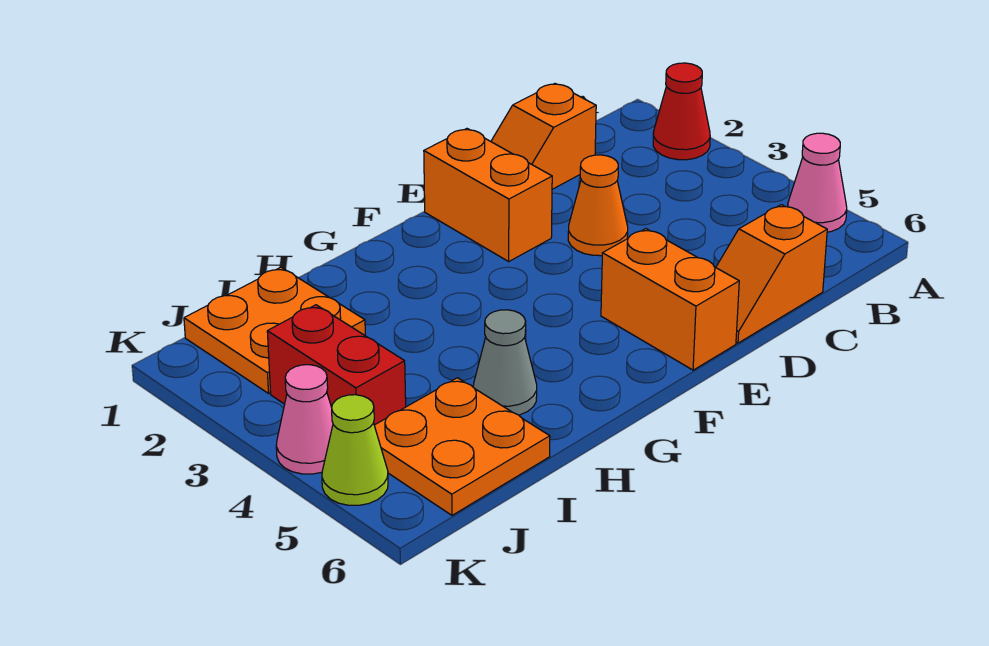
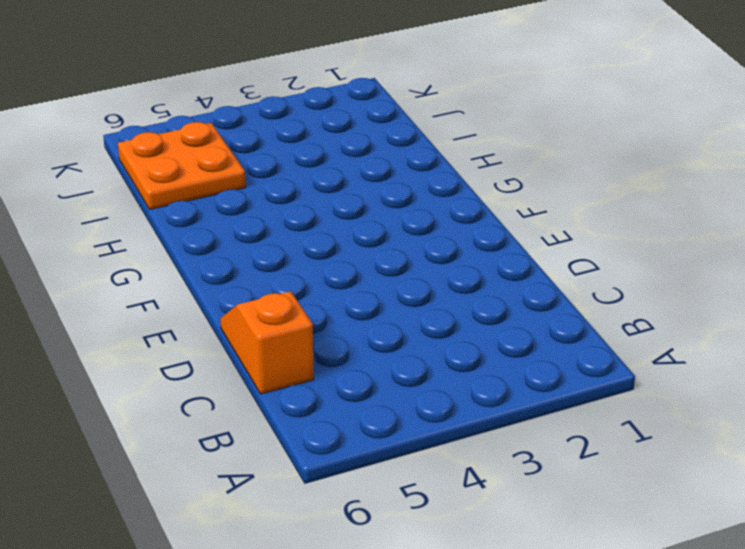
none -> red 1x1 cone [653,63,710,160]
none -> pink 1x1 cone [788,133,847,232]
none -> orange 1x2 slope [491,84,596,189]

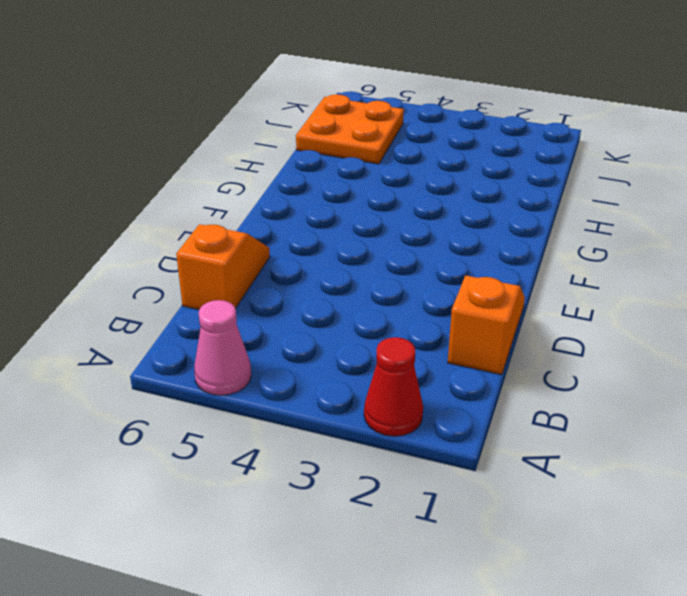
none -> orange 1x1 cone [568,155,628,256]
none -> orange 1x2 brick [424,129,552,261]
none -> orange 1x2 brick [601,229,739,370]

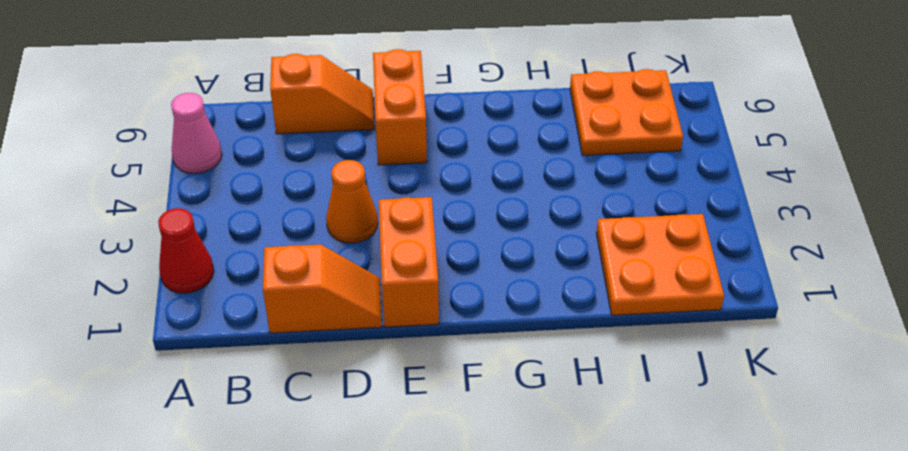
none -> grey 1x1 cone [473,310,537,415]
none -> red 1x2 brick [267,305,406,425]
none -> pink 1x1 cone [276,365,333,474]

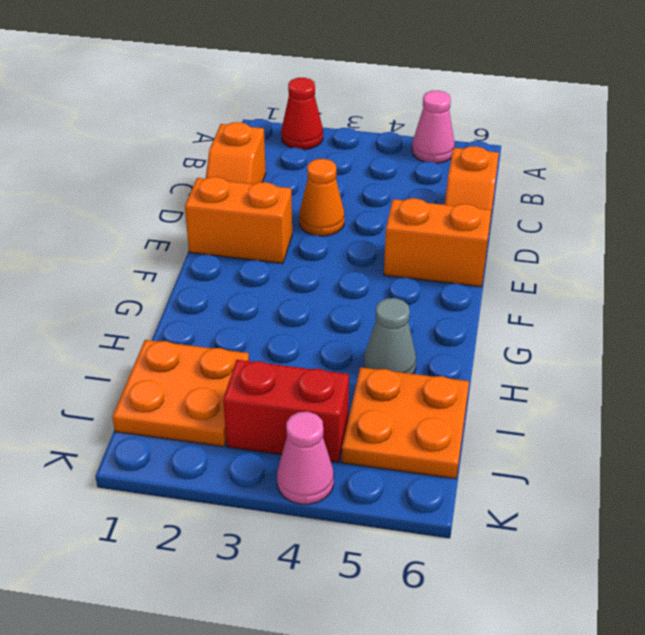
none -> lime 1x1 cone [322,395,388,505]

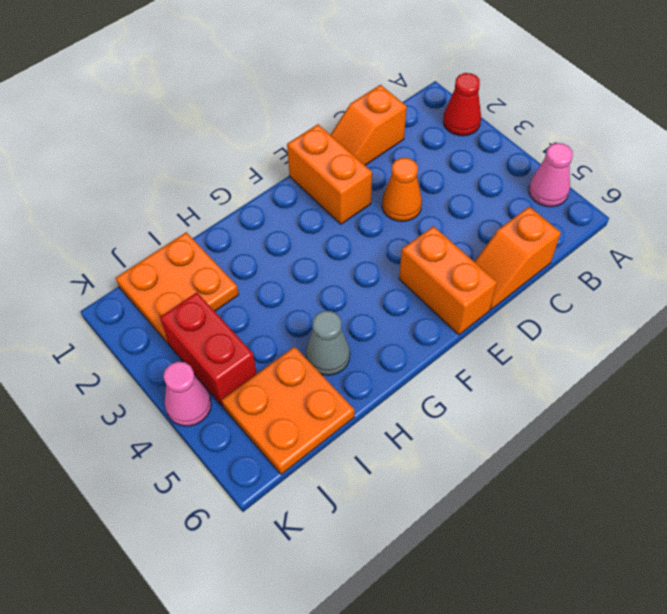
none -> lime 1x1 cone [322,395,388,505]

